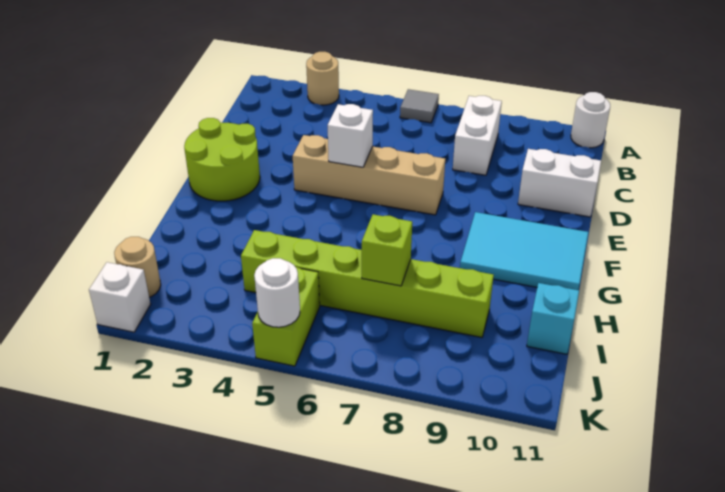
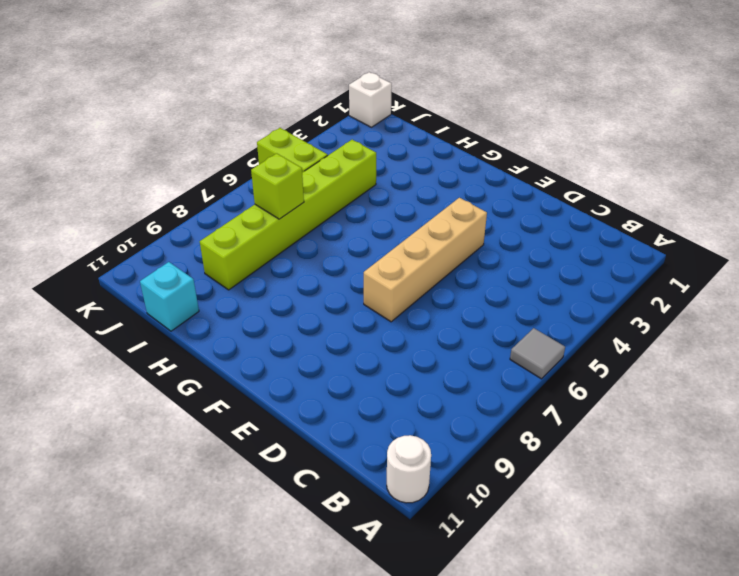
none -> tan 1x1 round brick [306,52,339,105]
none -> white 1x2 brick [453,96,502,175]
none -> white 1x2 brick [518,149,601,217]

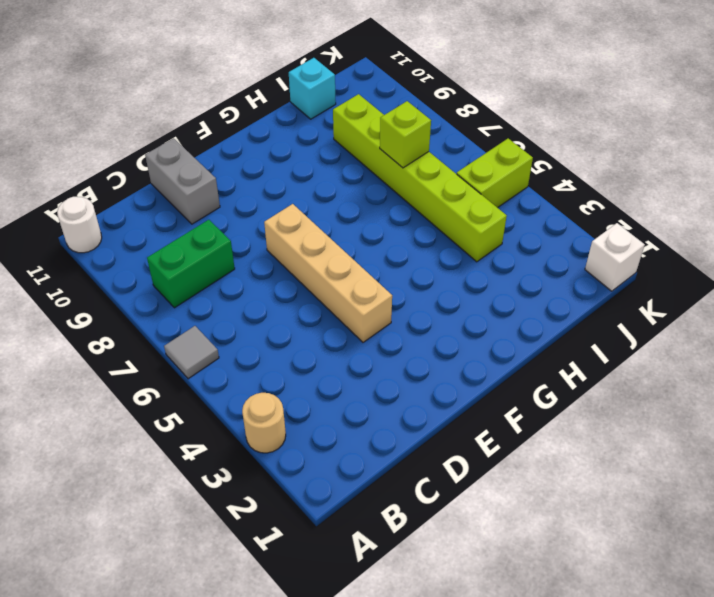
green 1x2 brick [147,220,235,308] -> white 1x2 brick [453,96,502,175]
grey 1x2 brick [145,138,220,224] -> white 1x2 brick [518,149,601,217]
none -> lime 2x2 round brick [184,118,260,201]
none -> cyan 2x3 tile [460,212,588,290]
none -> tan 1x1 round brick [114,237,161,297]

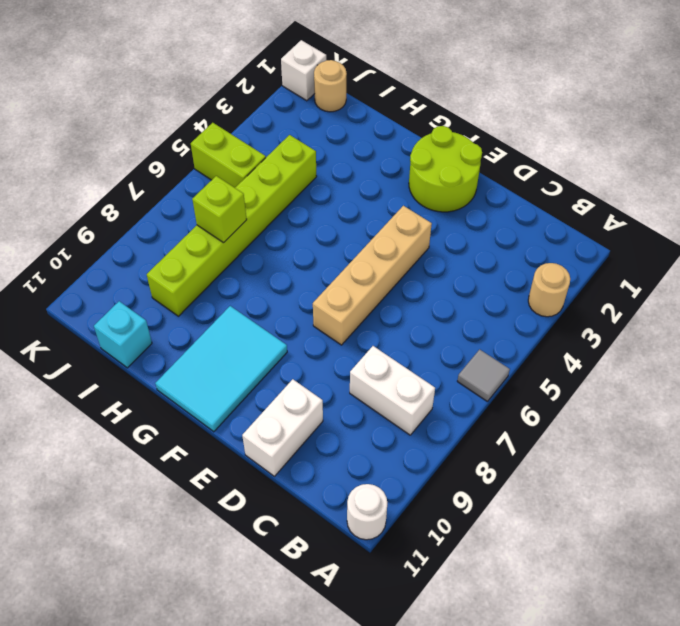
none -> white 1x1 brick [328,104,373,167]
none -> white 1x1 round brick [254,258,300,327]

